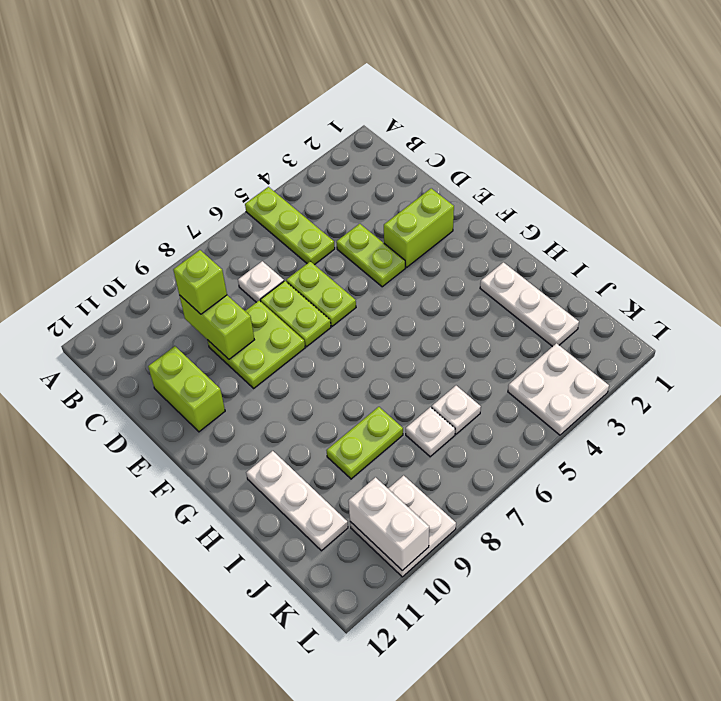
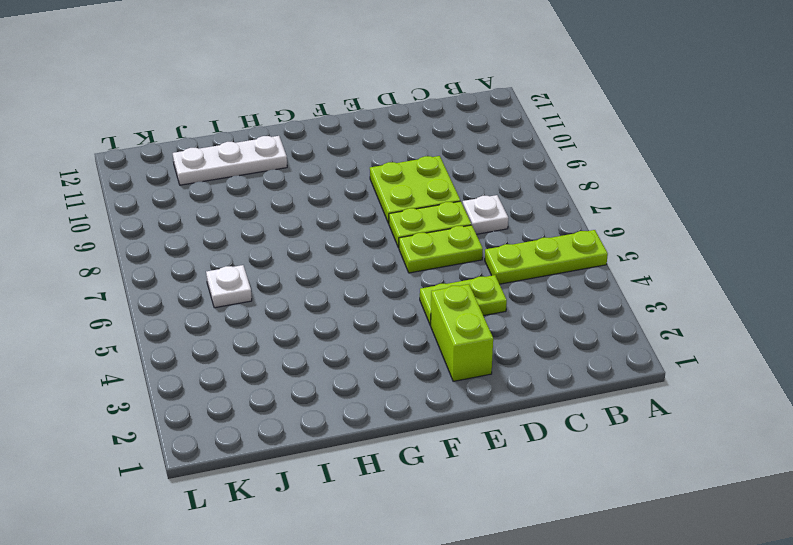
none -> lime 1x2 brick [148,346,225,432]
none -> white 1x3 plate [480,262,579,347]
none -> lime 1x2 plate [326,407,403,479]

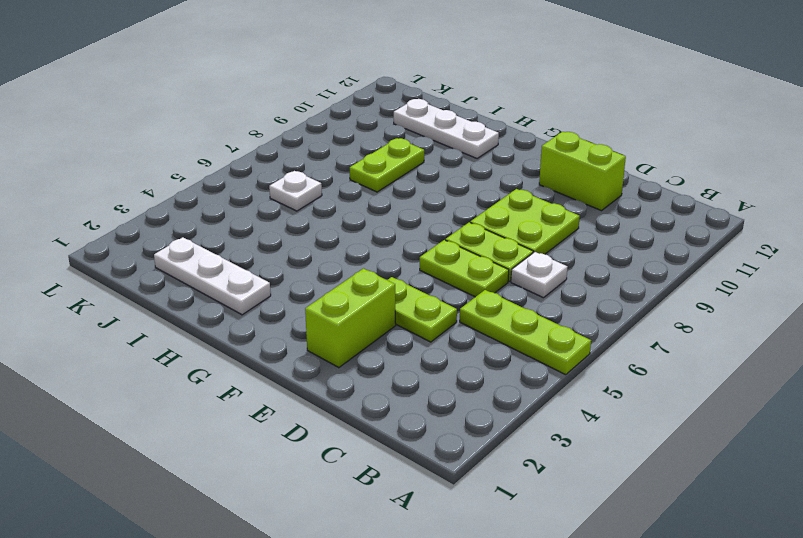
none -> white 1x1 plate [406,407,455,457]
none -> white 2x2 plate [508,343,609,435]
none -> white 2x2 plate [350,475,456,577]

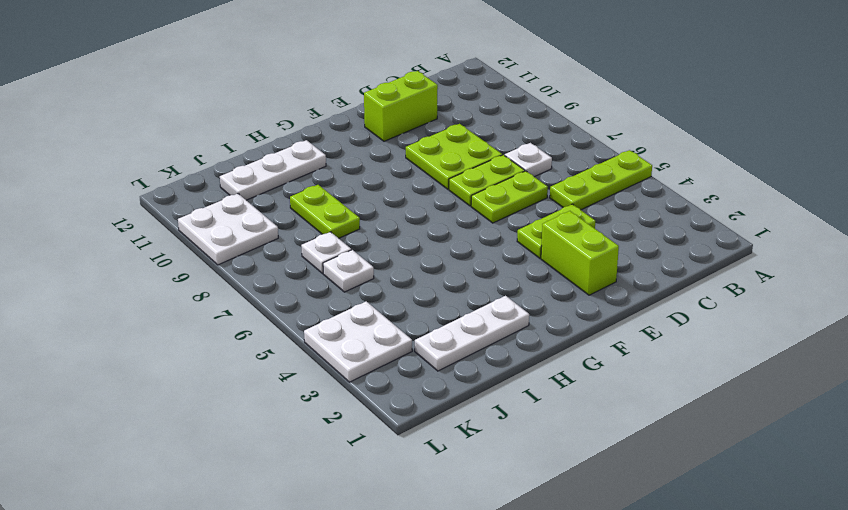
none -> lime 1x2 brick [179,295,254,359]
none -> white 1x2 brick [348,477,429,571]
none -> lime 1x1 brick [173,250,227,314]

